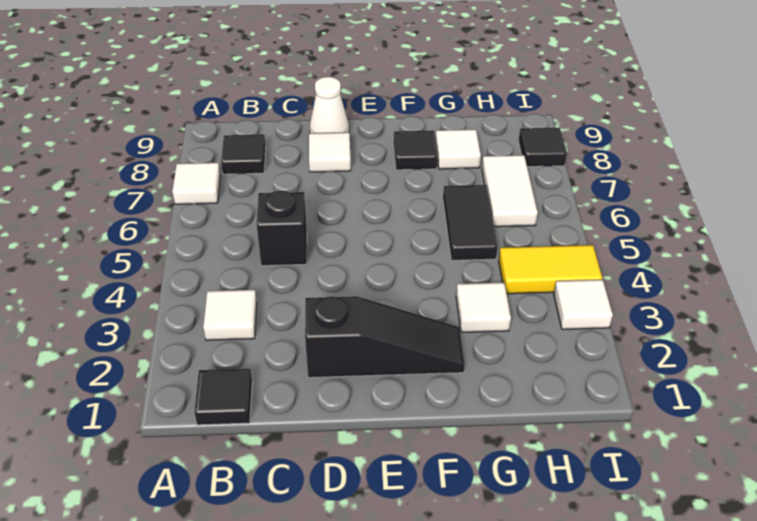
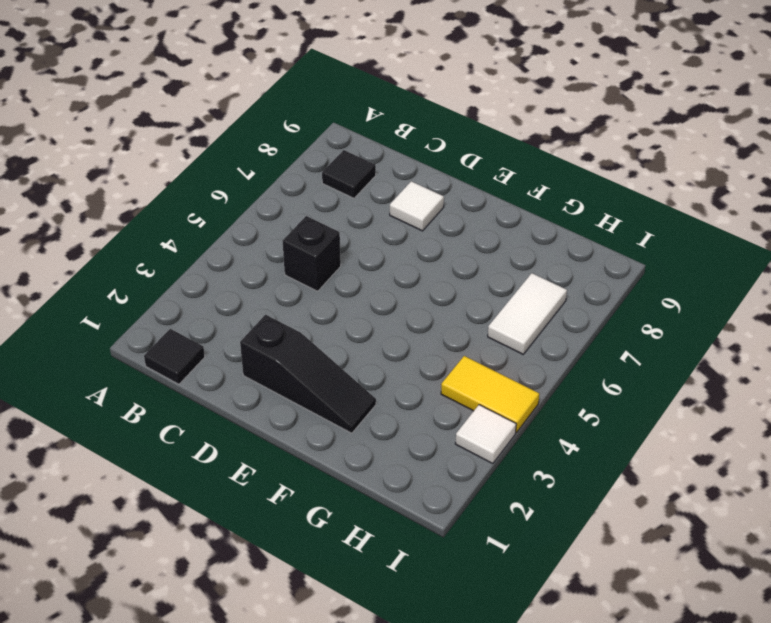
none -> white 1x1 tile [172,163,221,204]
none -> white 1x1 tile [203,290,257,340]
none -> white 1x1 cone [310,77,349,133]

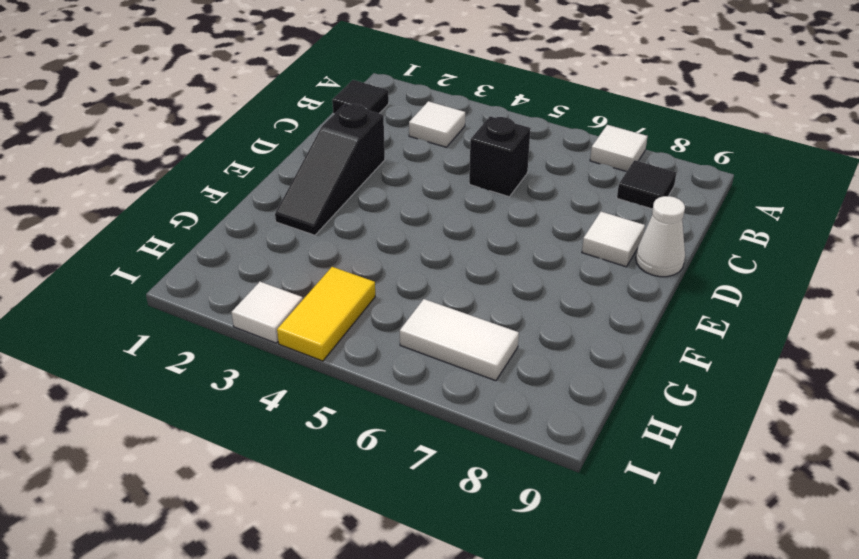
none -> black 1x1 tile [394,130,438,170]
none -> white 1x1 tile [456,283,511,332]
none -> black 1x2 tile [443,185,498,260]

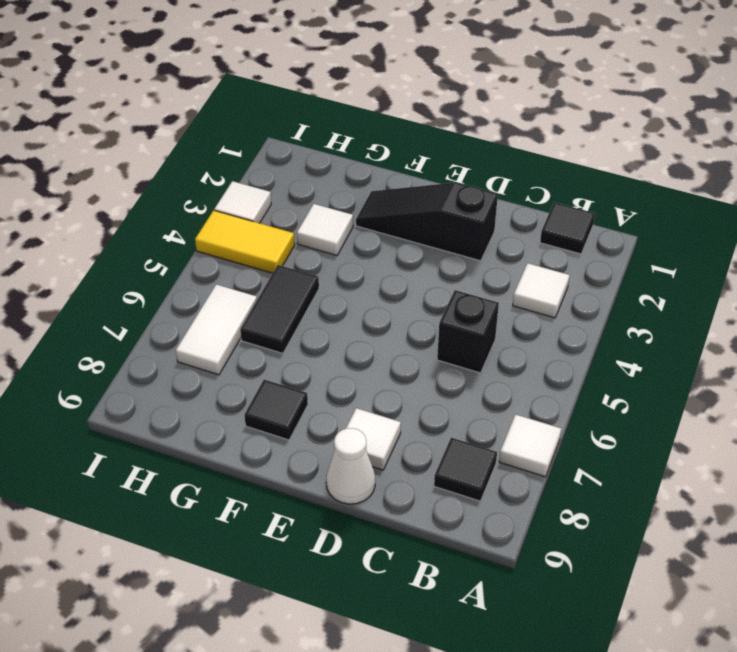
none -> white 1x1 tile [435,129,481,169]
none -> black 1x1 tile [518,128,567,167]

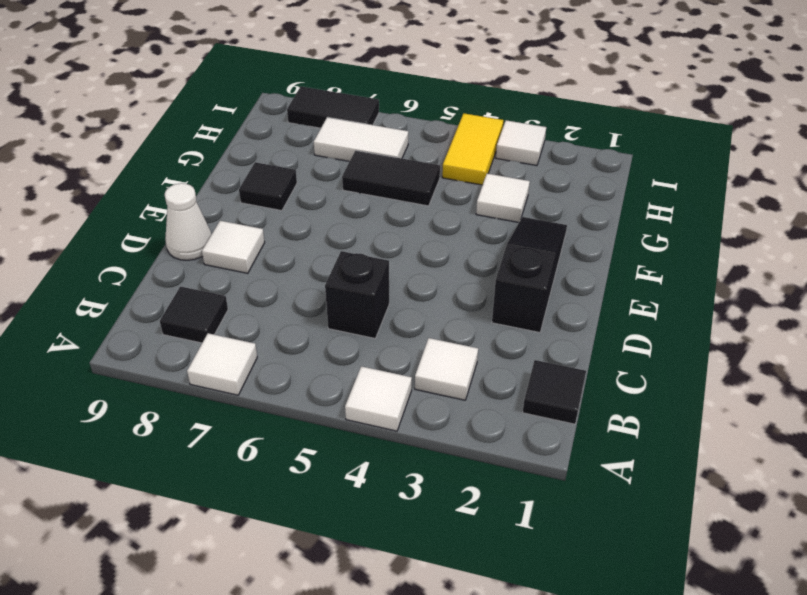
white 1x1 tile [345,366,412,431] -> white 1x1 tile moved to [435,129,481,169]
black 1x2 tile [287,87,379,128] -> black 1x1 tile [518,128,567,167]

